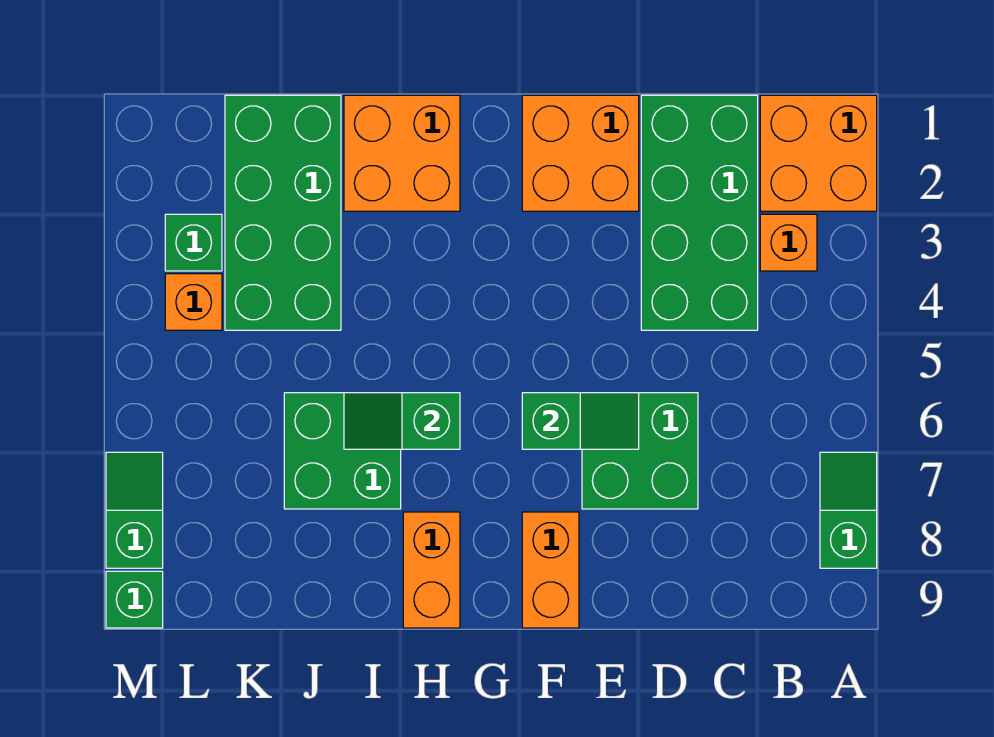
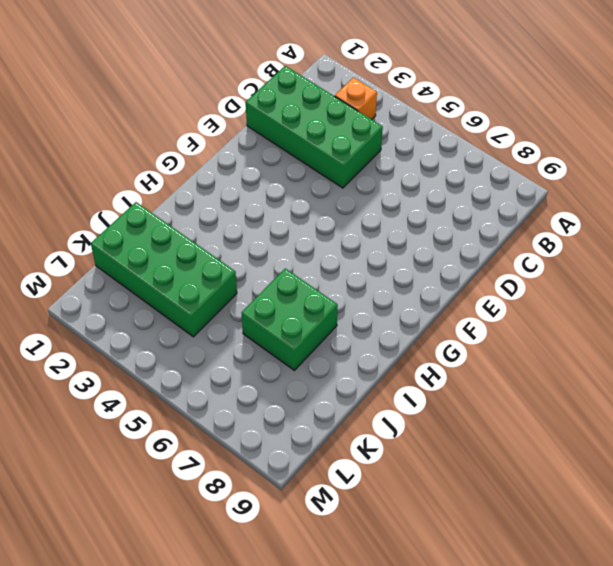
none -> orange 2x2 brick [760,95,877,211]
none -> green 1x2 slope [820,452,877,568]
none -> green 2x2 brick [582,393,698,509]

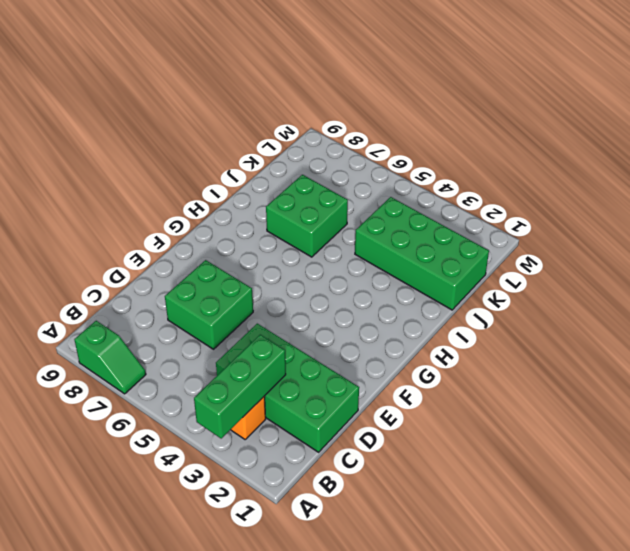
green 1x3 brick [194,335,286,438] -> none
none -> orange 2x2 brick [760,95,877,211]
none -> orange 2x2 brick [522,95,639,211]
none -> orange 1x2 brick [522,512,579,628]

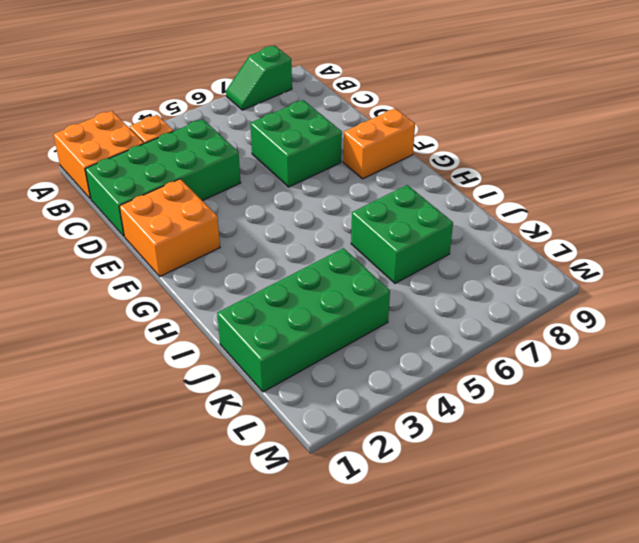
none -> orange 2x2 brick [344,95,460,211]
none -> orange 1x2 brick [403,512,460,628]
none -> green 1x1 brick [165,214,222,271]

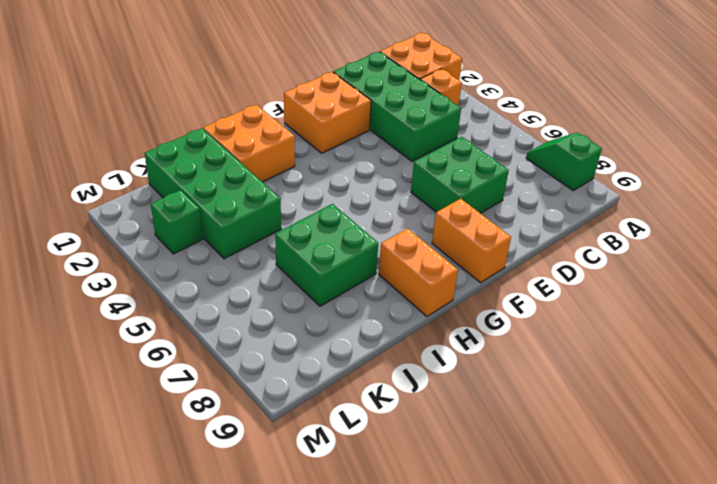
none -> orange 1x1 brick [165,274,222,330]
none -> green 1x2 slope [106,452,163,568]
none -> green 1x1 brick [106,571,163,628]

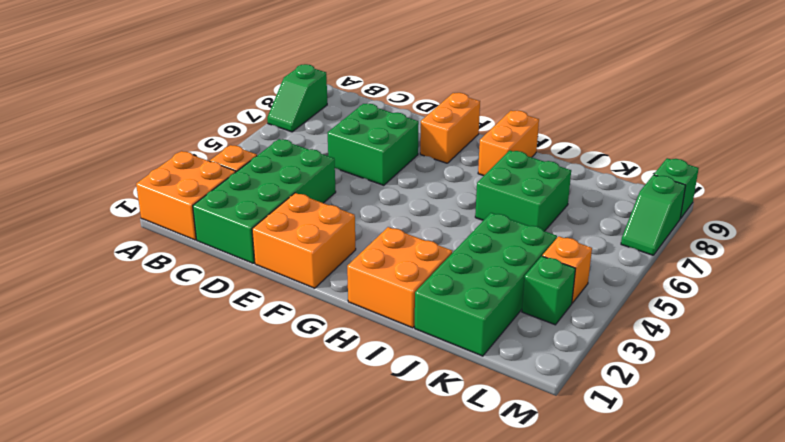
none -> green 1x2 slope [522,393,639,449]
none -> green 1x2 slope [344,393,460,449]

